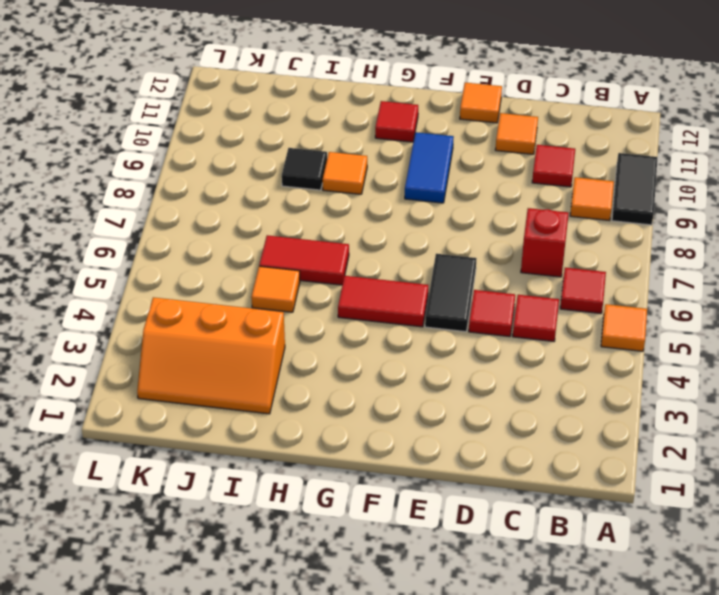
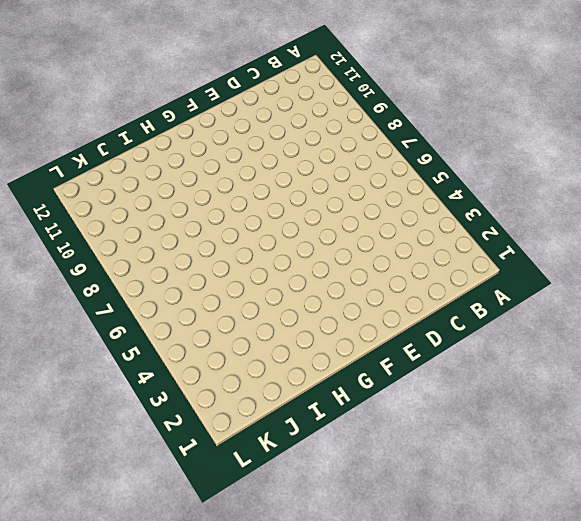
none -> orange 1x1 tile [601,304,647,351]
none -> black 1x2 tile [612,153,657,225]
none -> red 1x1 tile [560,268,606,314]

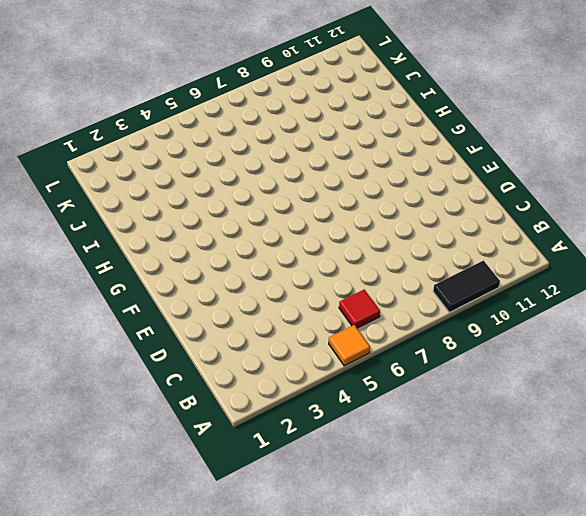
none -> orange 1x1 tile [570,177,614,221]
none -> red 1x1 tile [513,295,559,341]
none -> red 1x1 brick [521,208,569,277]

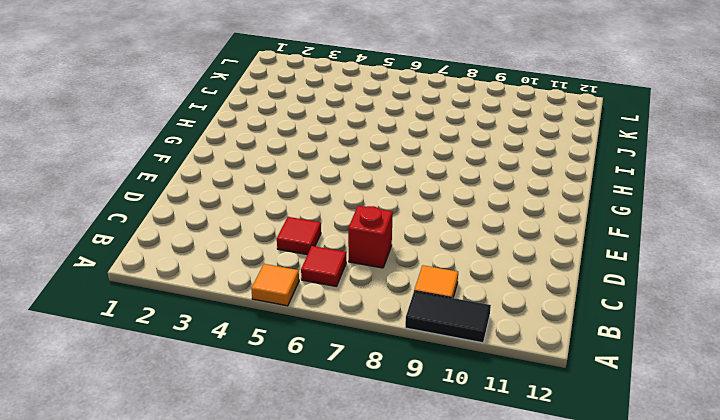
none -> red 1x1 tile [532,145,575,187]
none -> red 1x1 tile [469,290,515,337]
none -> orange 1x1 tile [495,113,538,154]

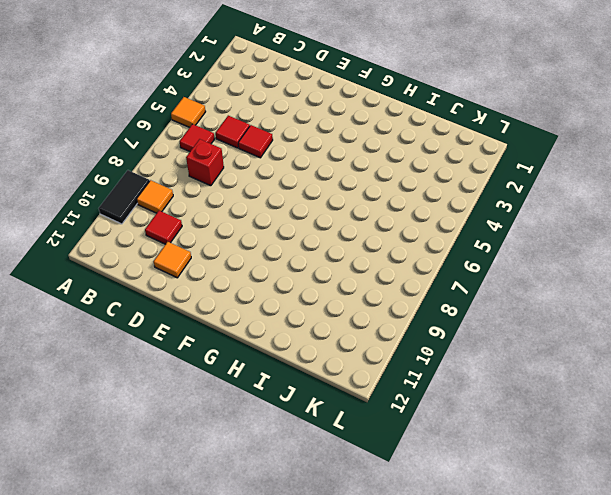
none -> black 1x2 tile [425,254,477,332]
none -> orange 1x1 tile [460,83,502,123]
none -> red 1x2 tile [338,276,428,327]

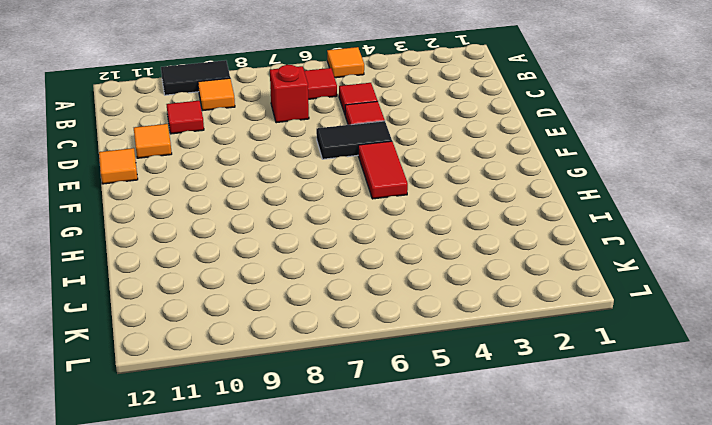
none -> blue 1x2 tile [405,132,454,203]
none -> red 1x1 tile [375,101,418,142]
none -> red 1x2 tile [259,235,349,285]

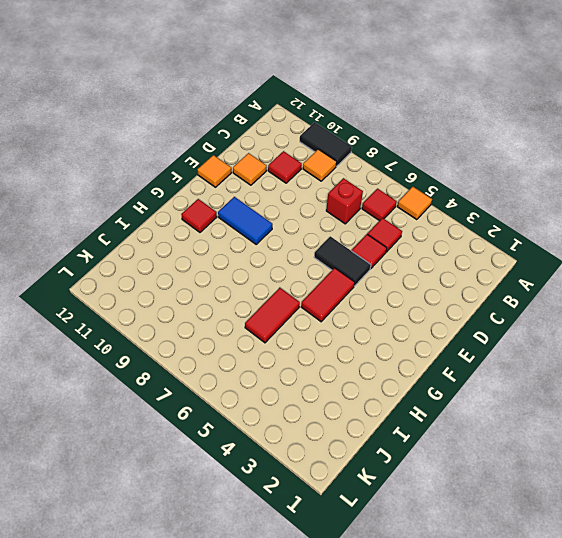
none -> orange 1x1 tile [323,152,367,194]
none -> orange 2x3 slope [137,297,285,414]
none -> orange 1x1 tile [251,266,300,312]

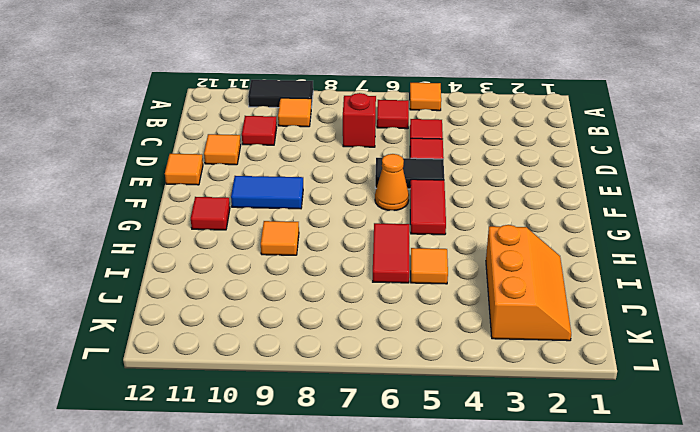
orange 1x1 cone [375,154,409,211] -> none
none -> black 1x1 tile [282,148,327,190]

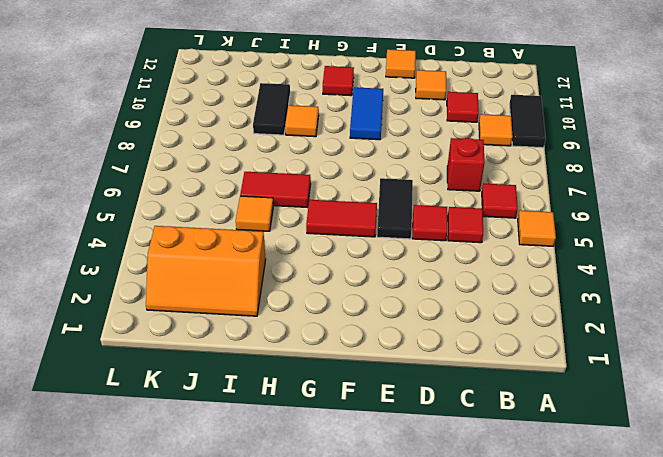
black 1x2 tile [253,83,290,135] -> black 1x1 tile [282,148,327,190]

